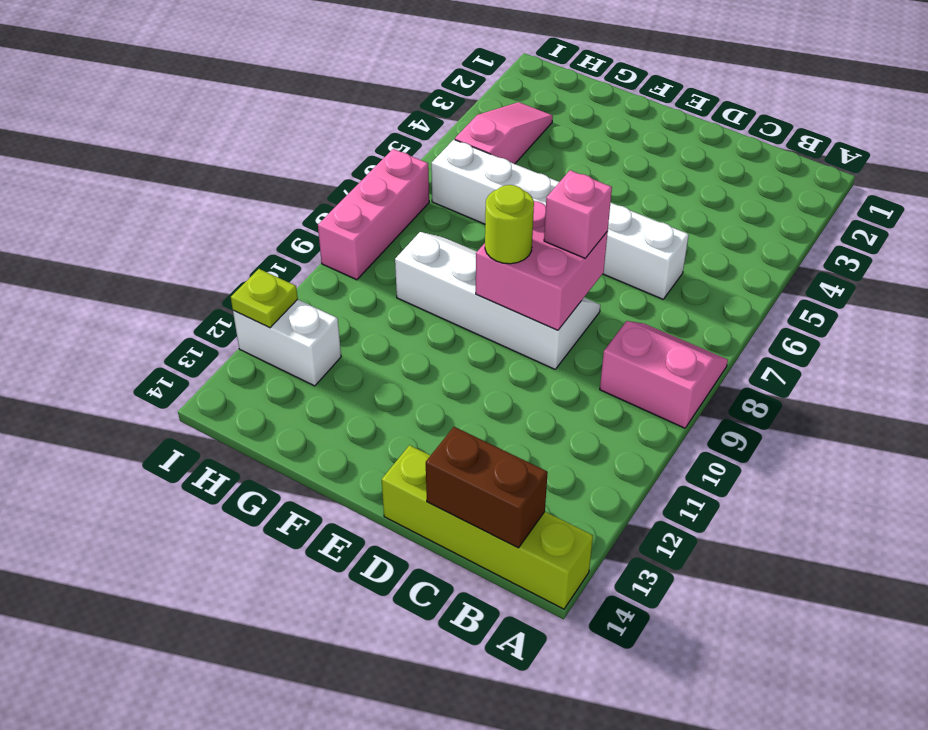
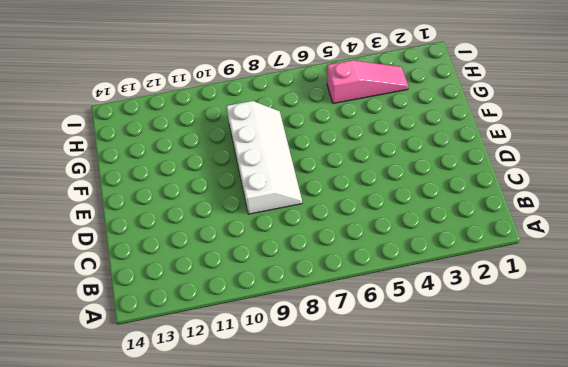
none -> pink 2x2 slope [600,321,728,428]
none -> lime 1x4 brick [382,445,593,609]
none -> white 1x6 brick [431,140,689,299]

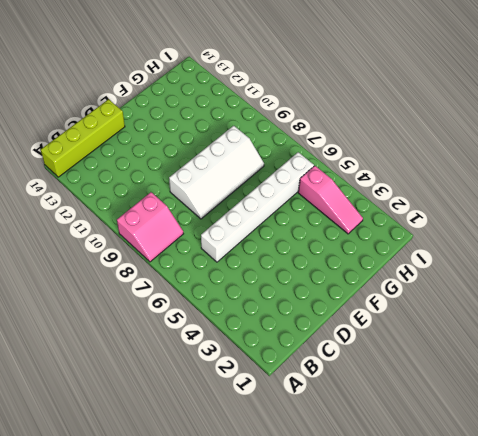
none -> white 1x2 brick [233,299,341,386]
none -> pink 1x3 brick [318,149,429,280]
none -> brown 1x2 brick [426,427,548,548]

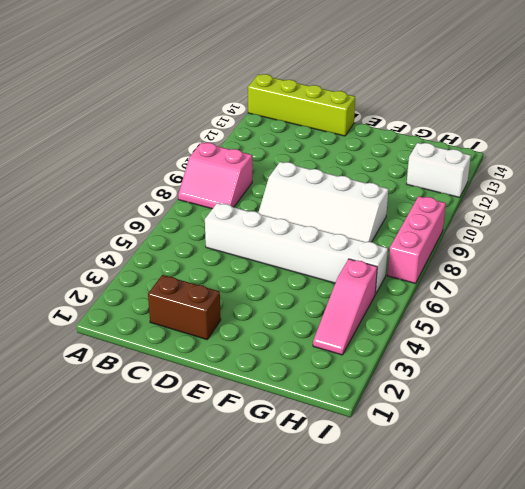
brown 1x2 brick [148,275,221,340] -> brown 1x2 brick moved to [426,427,548,548]
none -> pink 2x2 brick [476,201,608,330]
none -> lime 1x1 plate [231,269,298,328]
none -> pink 1x1 brick [544,170,612,258]

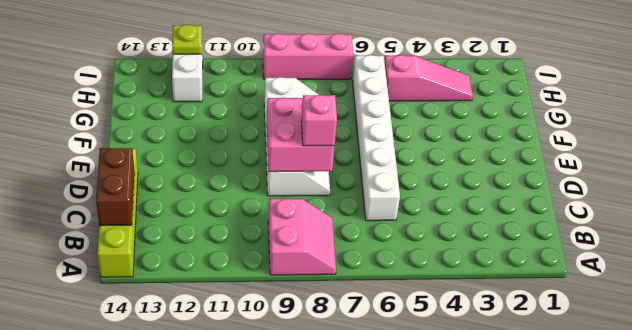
none -> lime 1x1 round brick [485,185,534,264]

